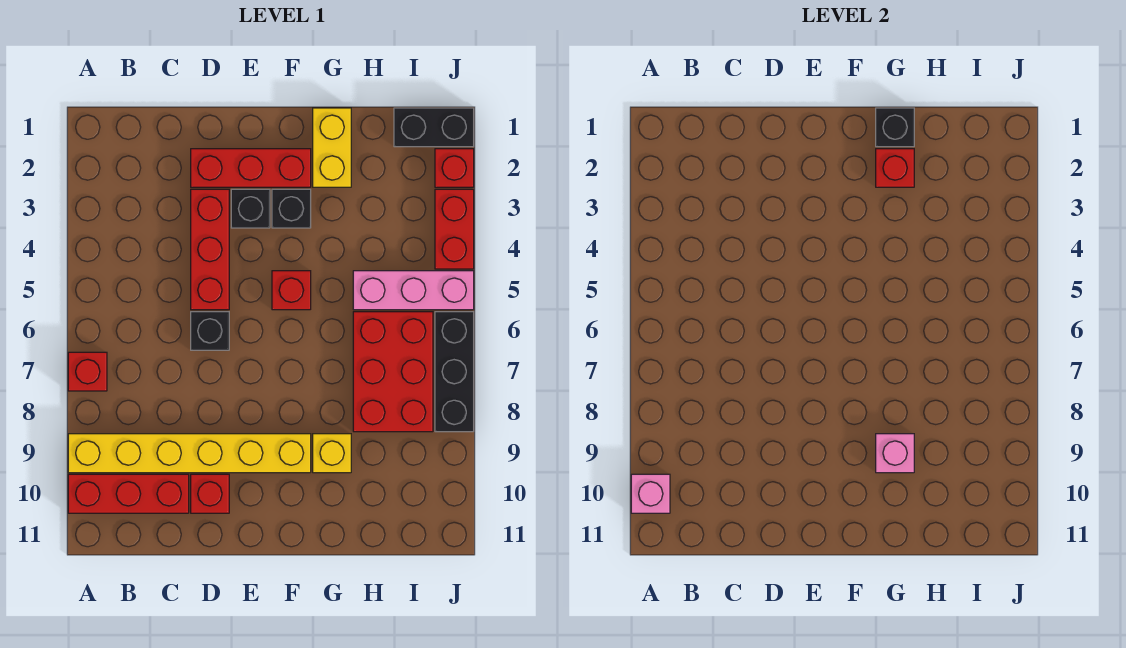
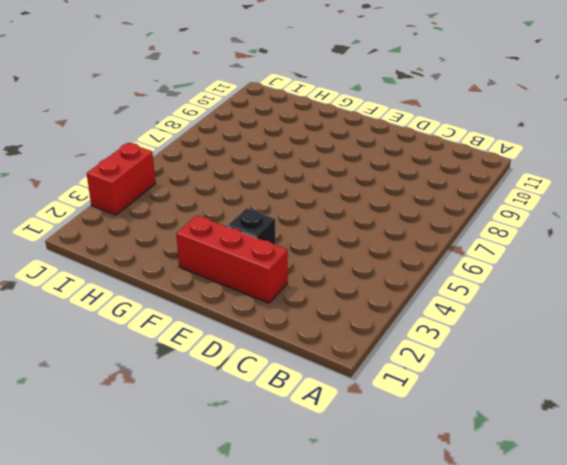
none -> red 1x1 brick [68,352,107,391]
none -> yellow 1x6 brick [68,434,311,473]
none -> red 1x3 brick [68,474,189,513]

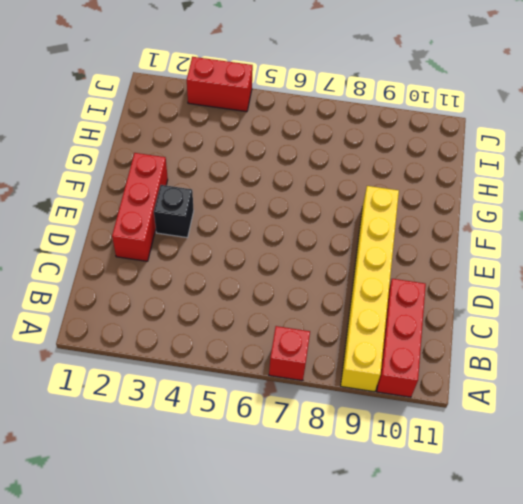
none -> red 1x3 brick [191,189,229,310]
none -> black 1x1 brick [191,312,229,350]
none -> red 1x1 brick [191,474,229,513]

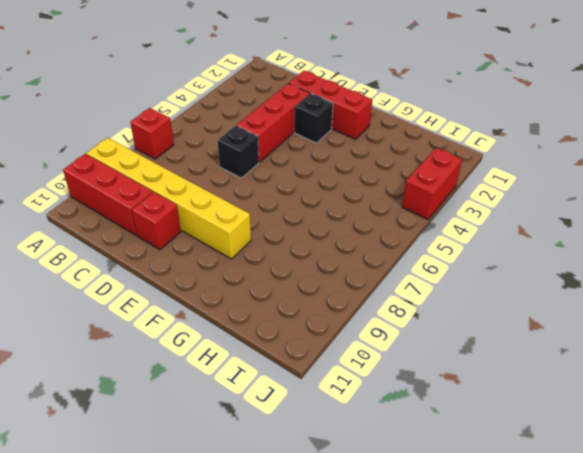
none -> black 1x1 brick [272,189,311,228]
none -> red 1x1 brick [272,271,311,310]
none -> yellow 1x2 brick [313,108,351,187]

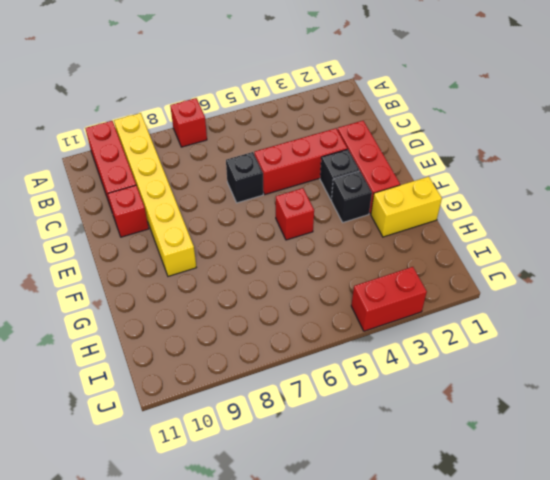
none -> yellow 1x1 brick [313,434,351,473]
none -> pink 1x3 brick [353,271,474,310]
none -> red 2x3 brick [353,312,433,432]

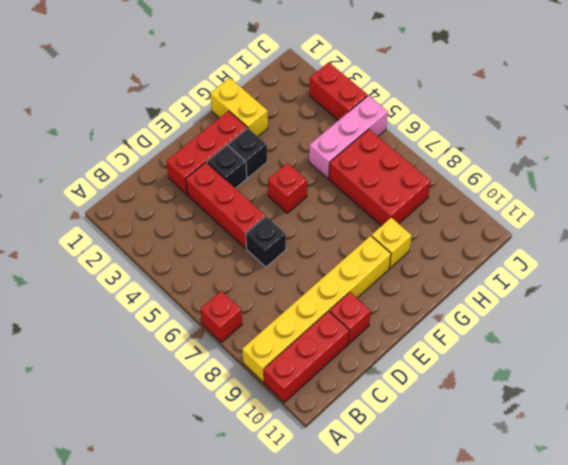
none -> black 1x2 brick [394,108,474,147]
none -> red 1x1 brick [435,149,474,187]
none -> black 1x3 brick [435,312,474,432]

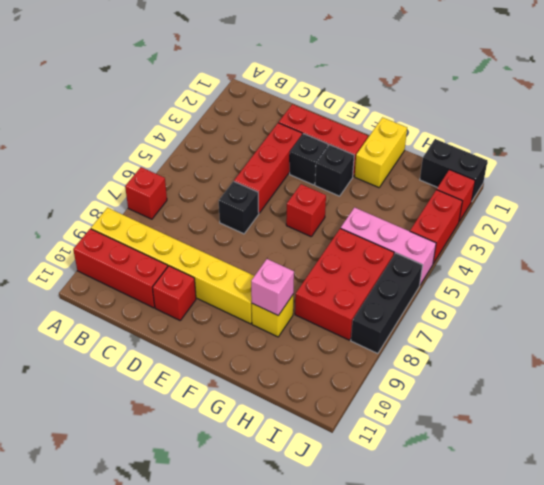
none -> pink 1x1 brick [631,474,670,513]
none -> black 1x1 brick [876,108,914,147]
none -> red 1x1 brick [876,149,914,187]

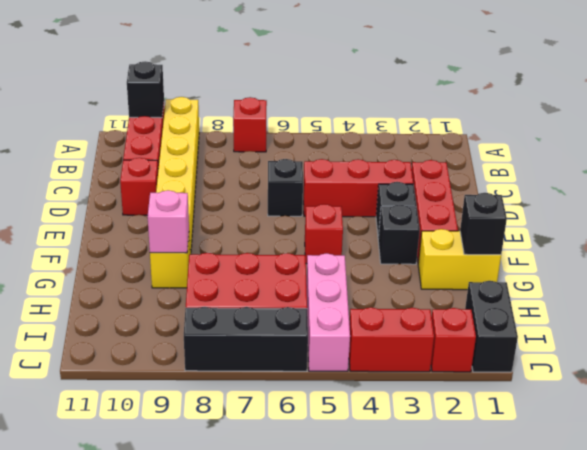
black 1x1 brick [127,61,164,118] -> pink 1x1 brick [631,474,670,513]
none -> red 1x1 brick [876,149,914,187]

